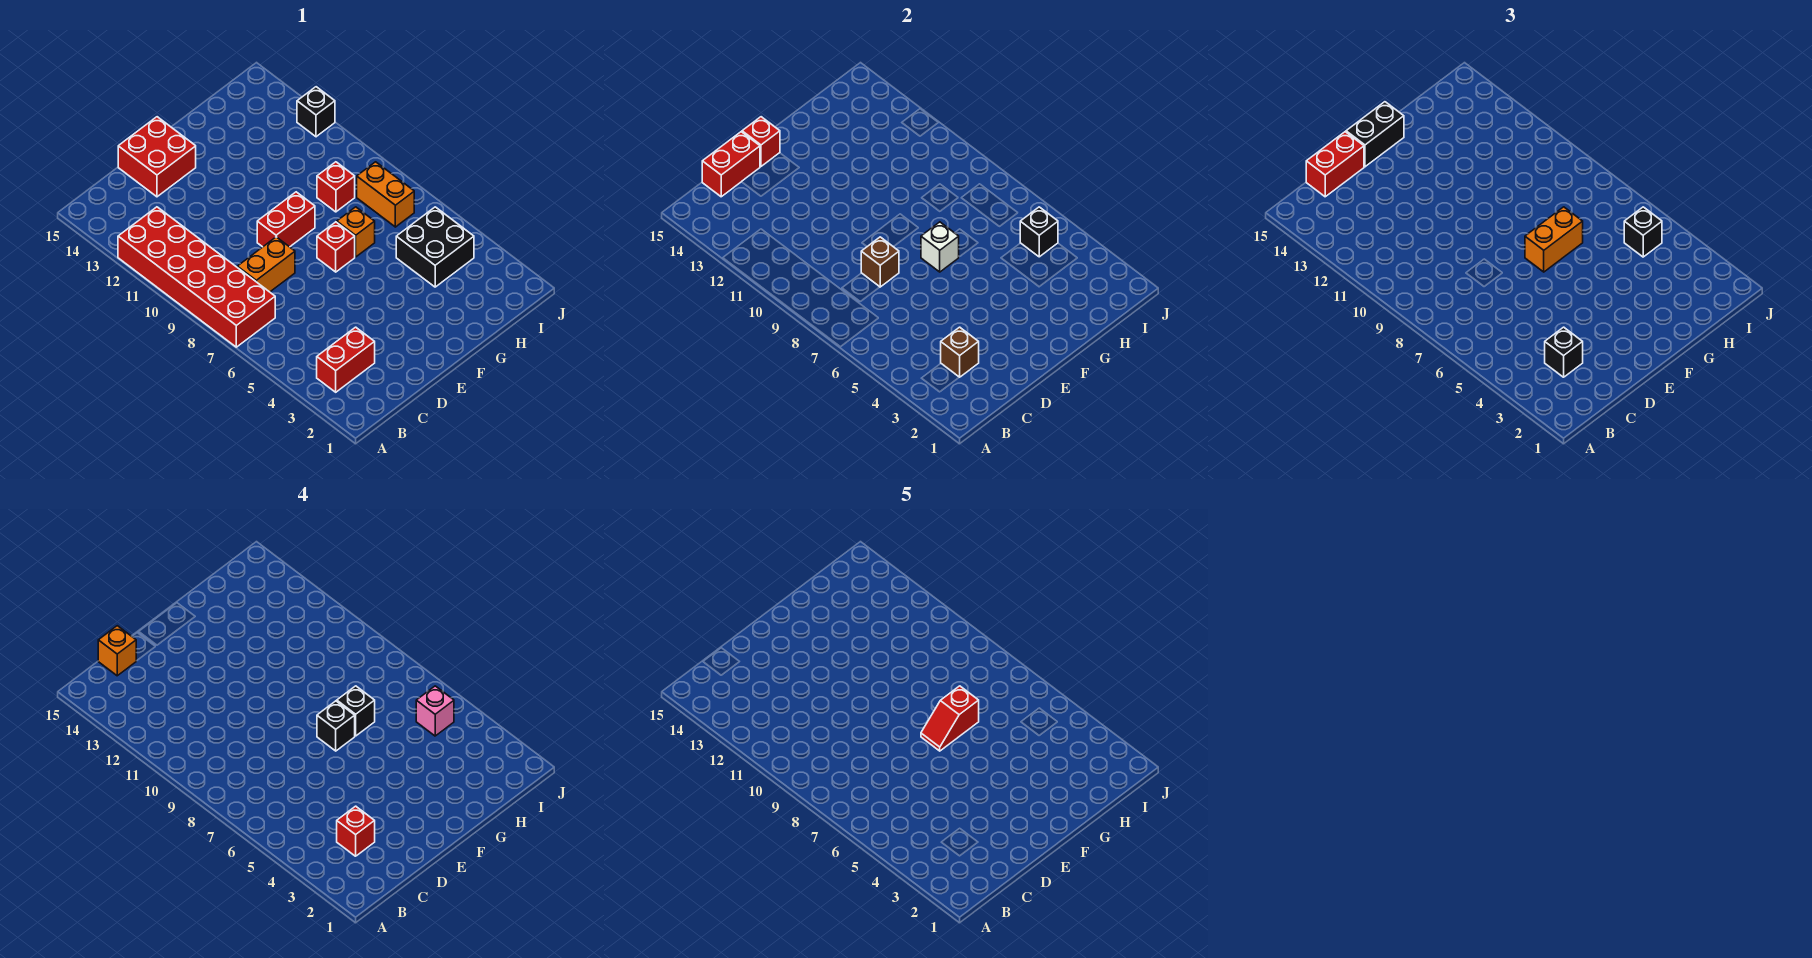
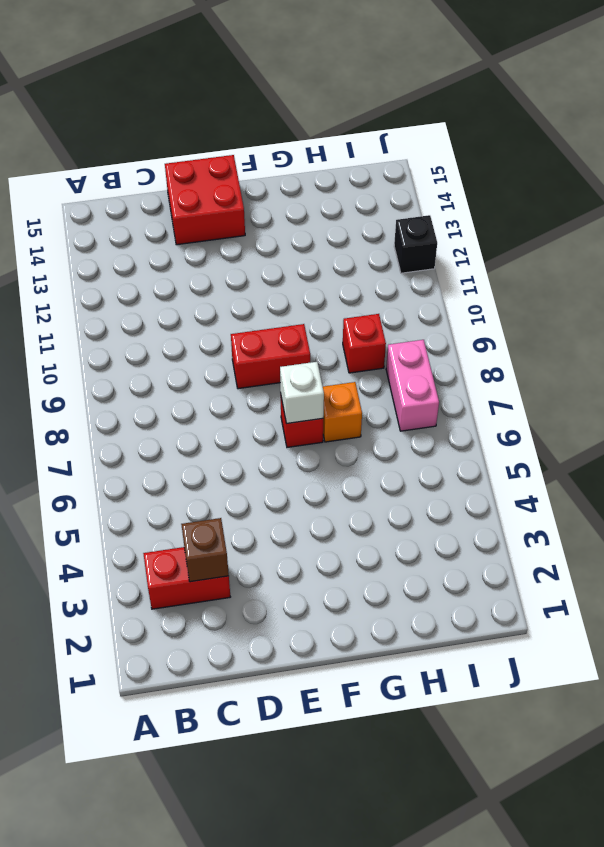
pink 1x2 brick [386,340,439,431] -> orange 1x2 brick [357,162,414,227]
none -> red 2x6 brick [118,207,275,347]
none -> orange 1x2 brick [237,237,295,292]
none -> black 2x2 brick [396,207,474,287]

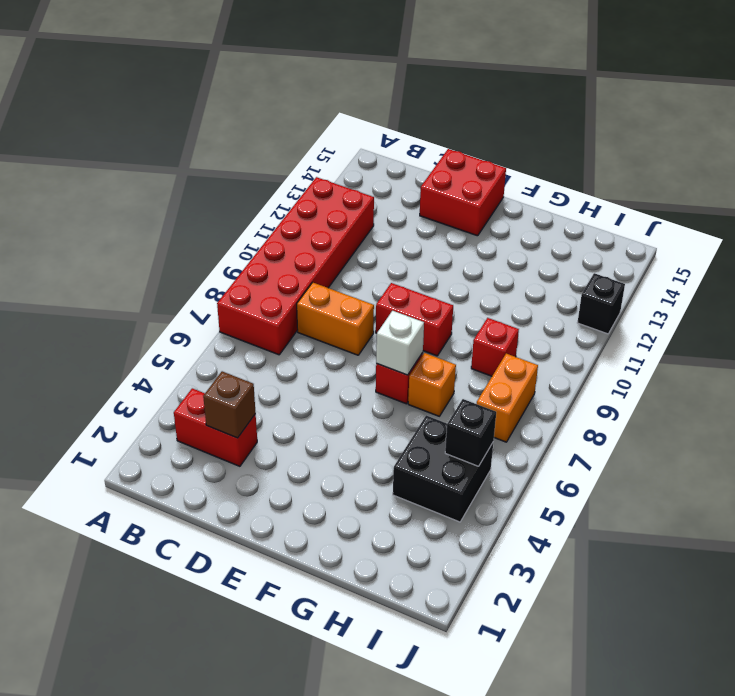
none -> red 1x2 brick [702,132,760,197]
none -> brown 1x1 brick [861,237,899,287]
none -> red 1x1 brick [742,117,780,166]

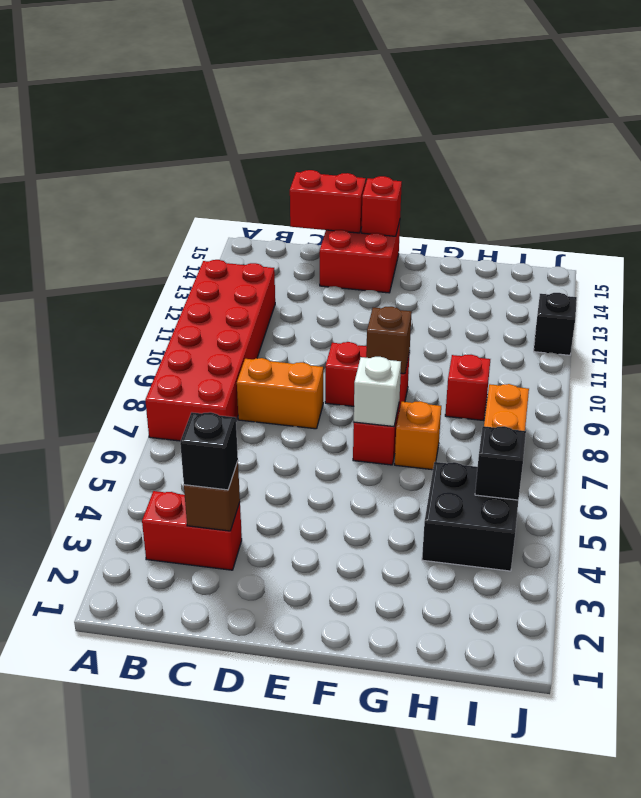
brown 1x1 brick [366,306,412,374] -> brown 1x1 brick moved to [861,237,899,287]
none -> red 1x2 brick [1306,132,1364,197]
none -> black 1x2 brick [1346,102,1404,167]
none -> orange 1x2 brick [1525,207,1583,272]

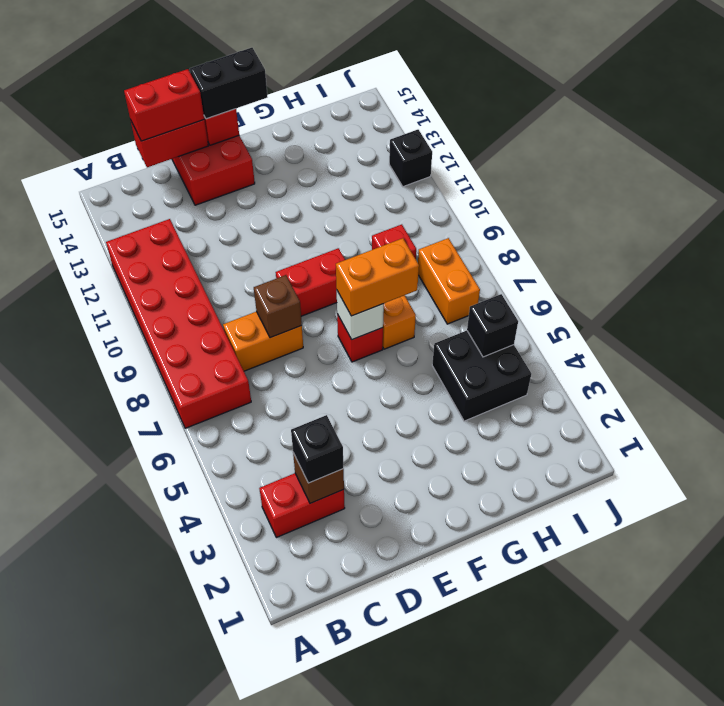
none -> black 1x1 brick [1624,207,1662,257]
none -> red 1x1 brick [337,806,375,856]
none -> orange 1x1 brick [98,626,136,676]

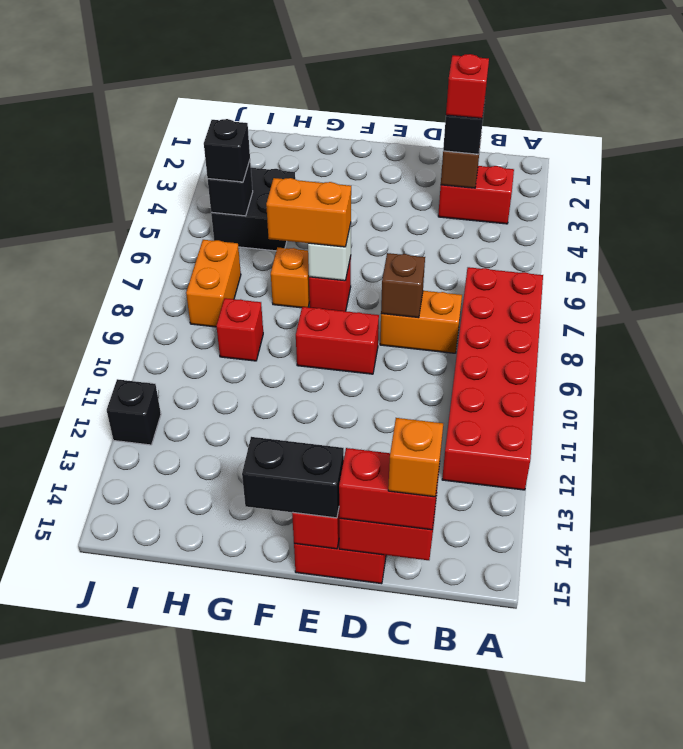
none -> black 1x1 brick [317,701,355,751]
none -> black 1x1 brick [337,686,375,736]
none -> pink 1x1 brick [416,686,454,736]

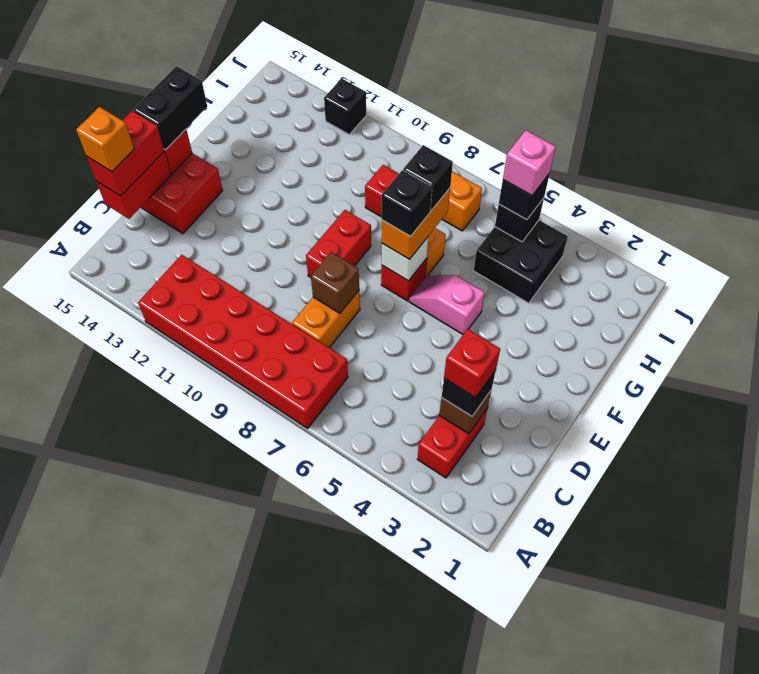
pink 1x2 slope [409,275,485,334] -> none
none -> red 1x2 slope [921,686,979,751]

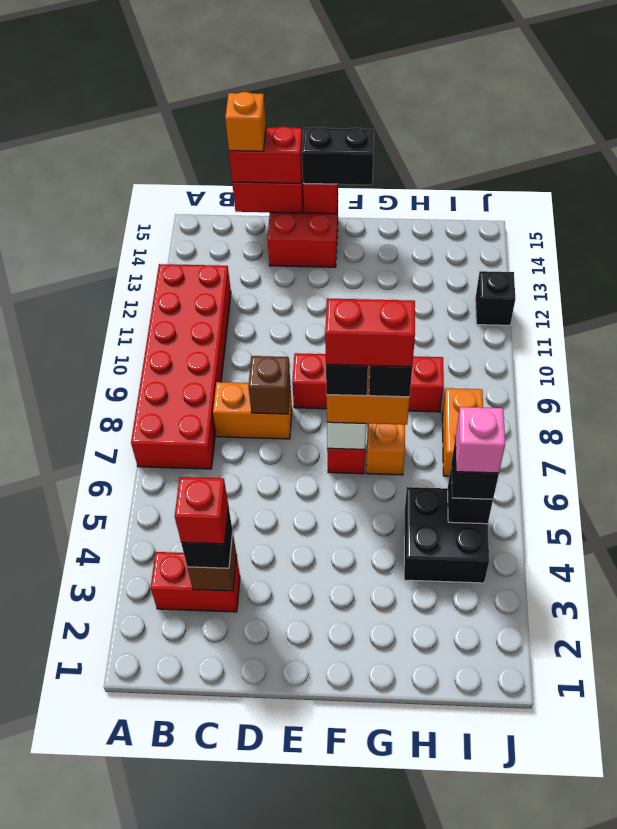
red 1x2 brick [325,298,415,367] -> red 1x2 slope [921,686,979,751]

